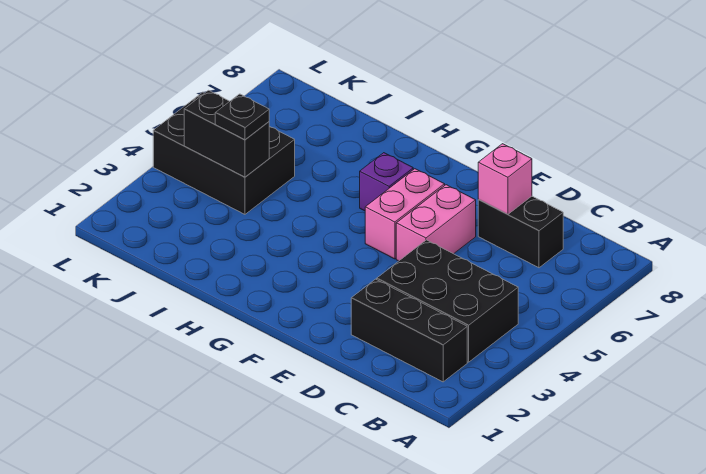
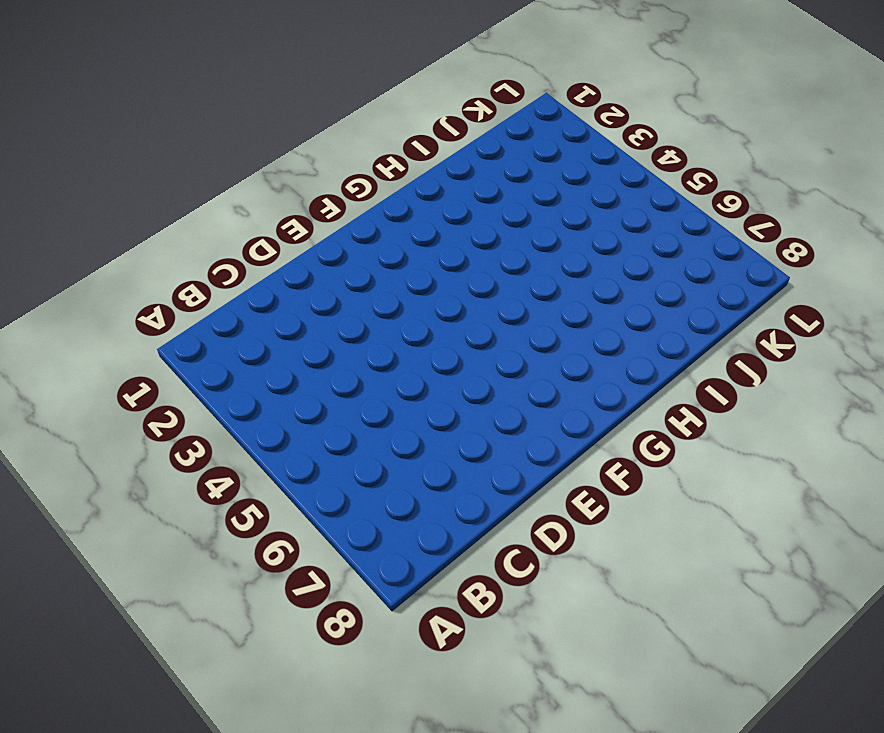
none -> black 1x3 brick [351,279,467,382]
none -> black 2x3 brick [377,240,518,362]

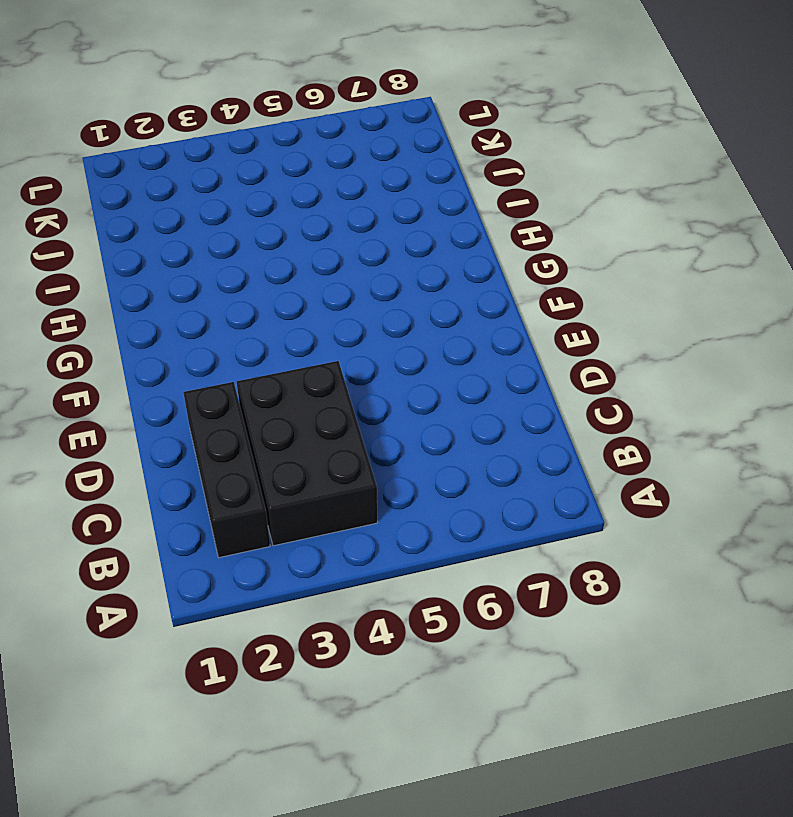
none -> black 1x2 brick [478,196,563,268]
none -> pink 1x2 brick [396,185,476,261]

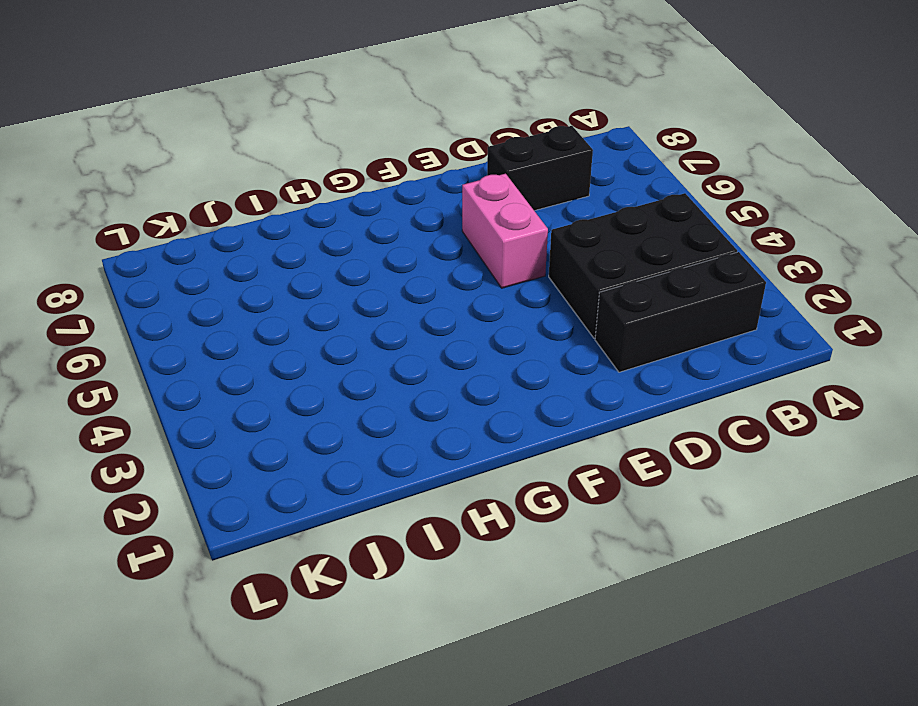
none -> pink 1x2 brick [365,169,445,259]
none -> purple 1x1 brick [360,153,413,211]

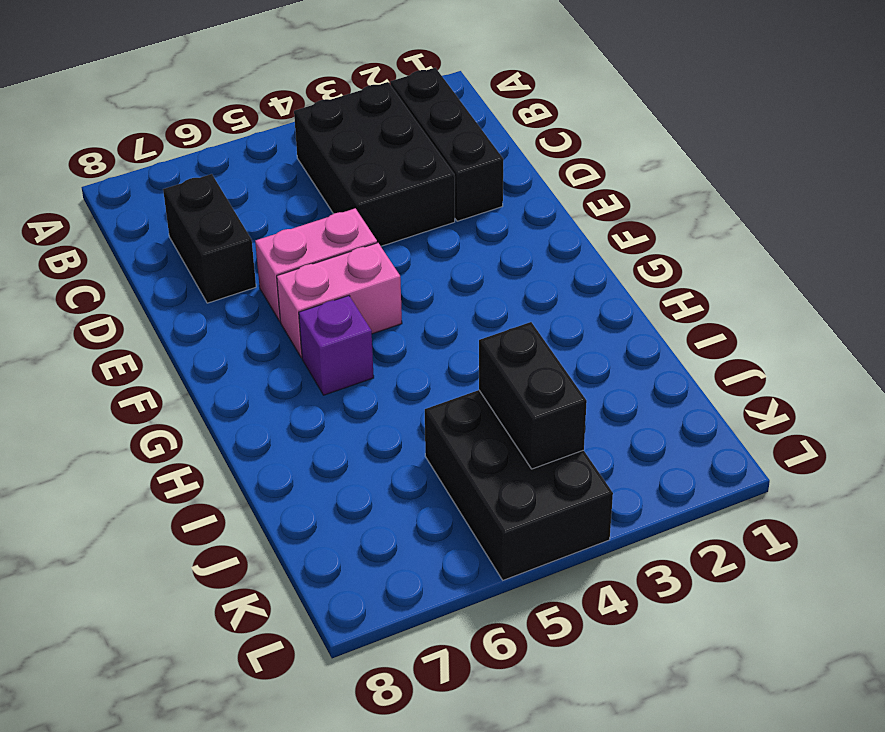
none -> pink 1x1 brick [478,144,532,214]
none -> black 1x1 plate [215,94,269,140]

